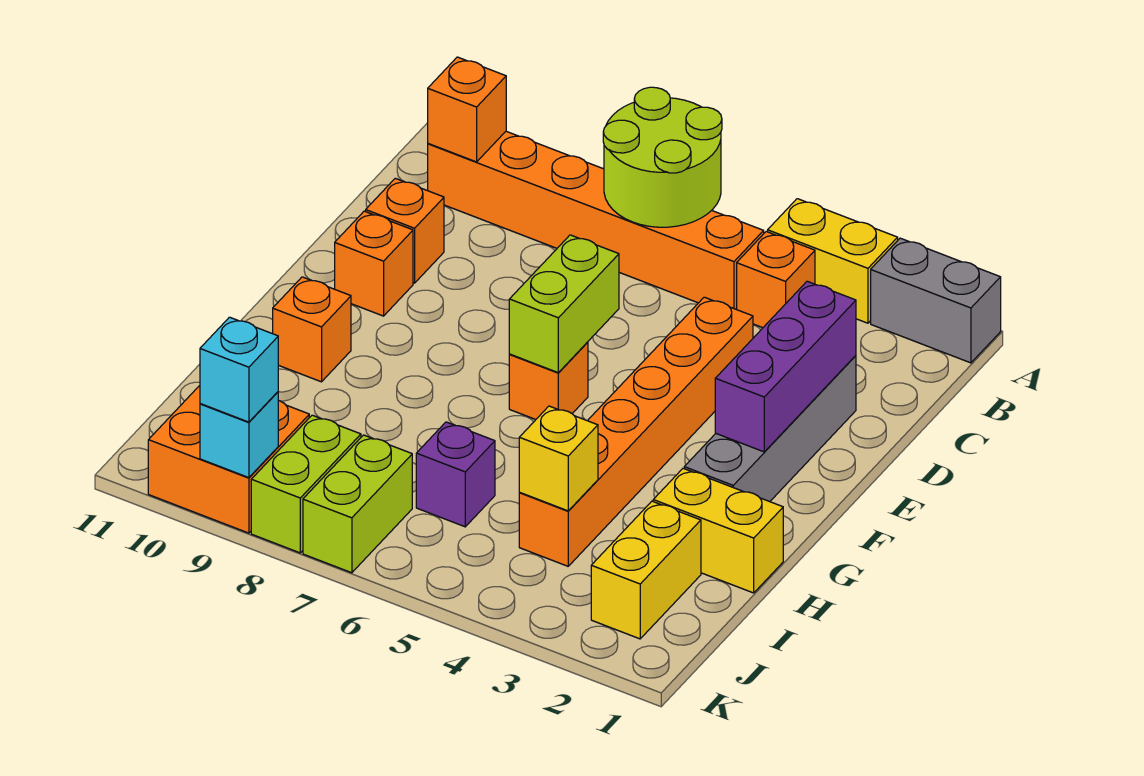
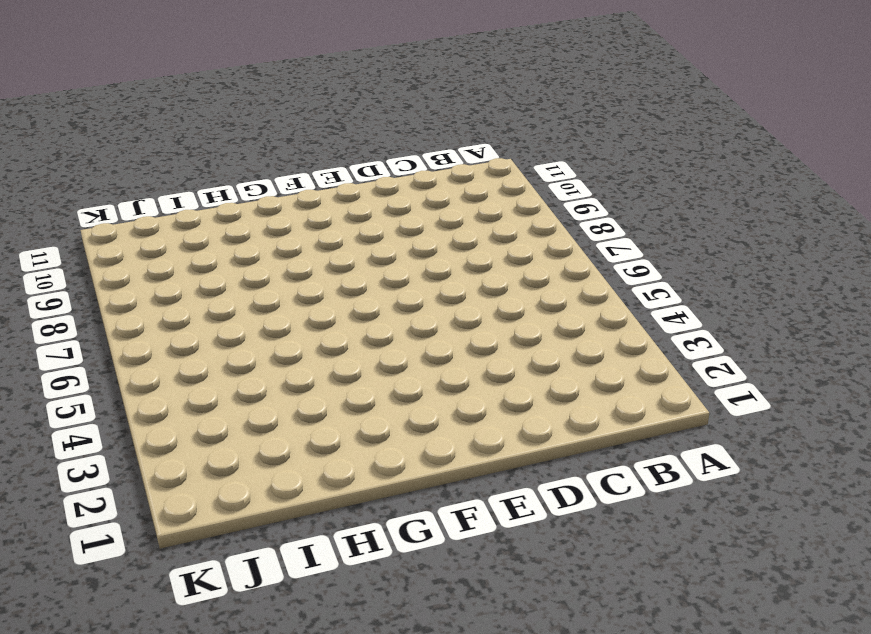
none -> grey 1x2 brick [871,238,1001,363]
none -> yellow 1x2 brick [768,199,898,323]
none -> orange 1x1 brick [737,232,815,328]

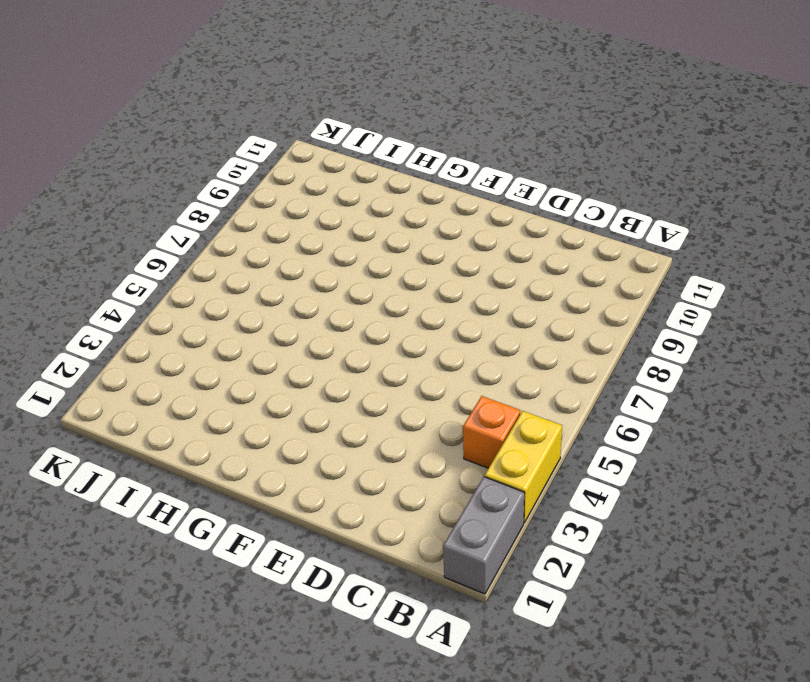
none -> orange 1x6 brick [428,131,764,309]
none -> grey 1x4 brick [684,356,856,502]
none -> orange 1x6 brick [519,297,753,566]

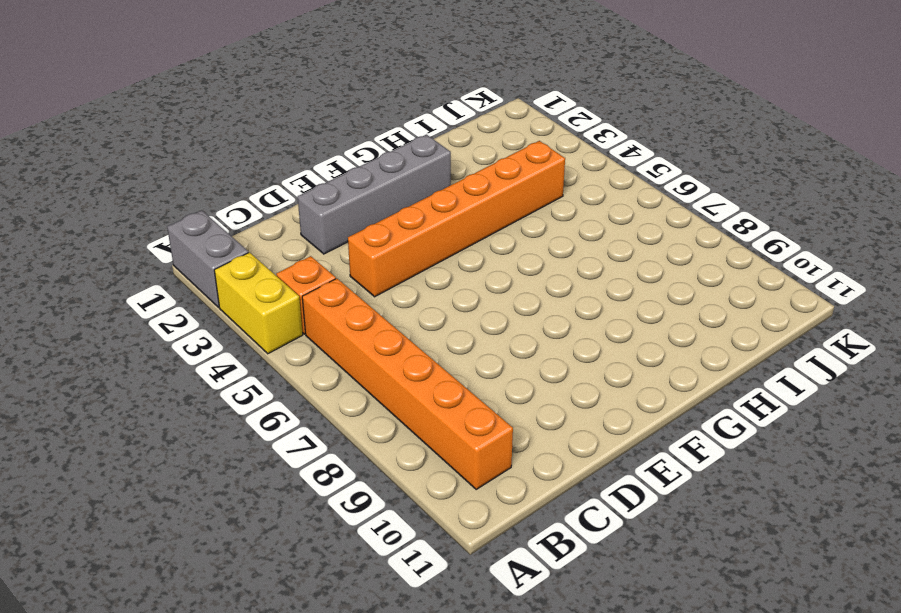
none -> orange 1x1 brick [366,178,444,283]
none -> orange 1x1 brick [335,211,413,316]
none -> orange 1x1 brick [509,342,588,419]

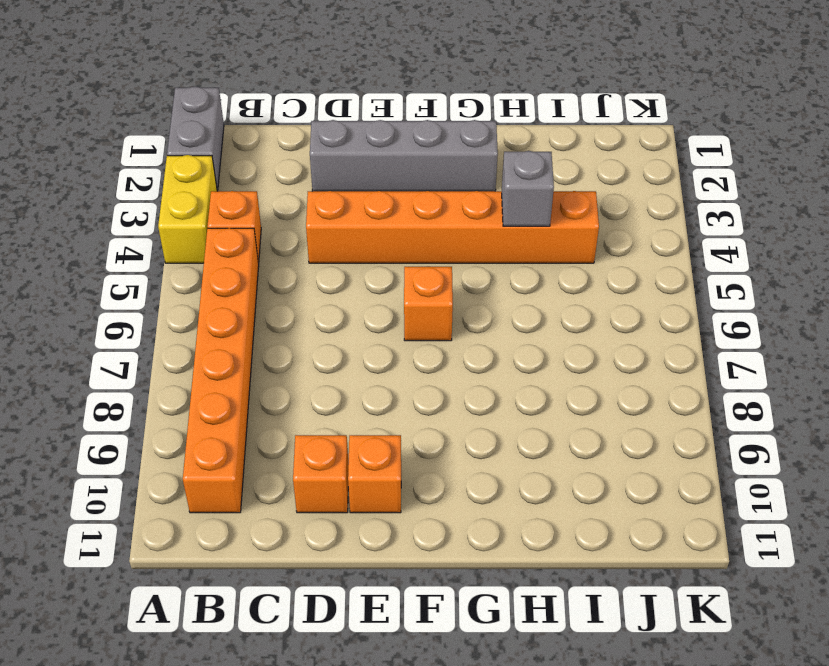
grey 1x1 brick [502,151,554,226] -> none
none -> orange 1x1 brick [273,277,351,382]
none -> yellow 1x2 brick [653,468,783,593]
none -> yellow 1x2 brick [591,501,701,639]

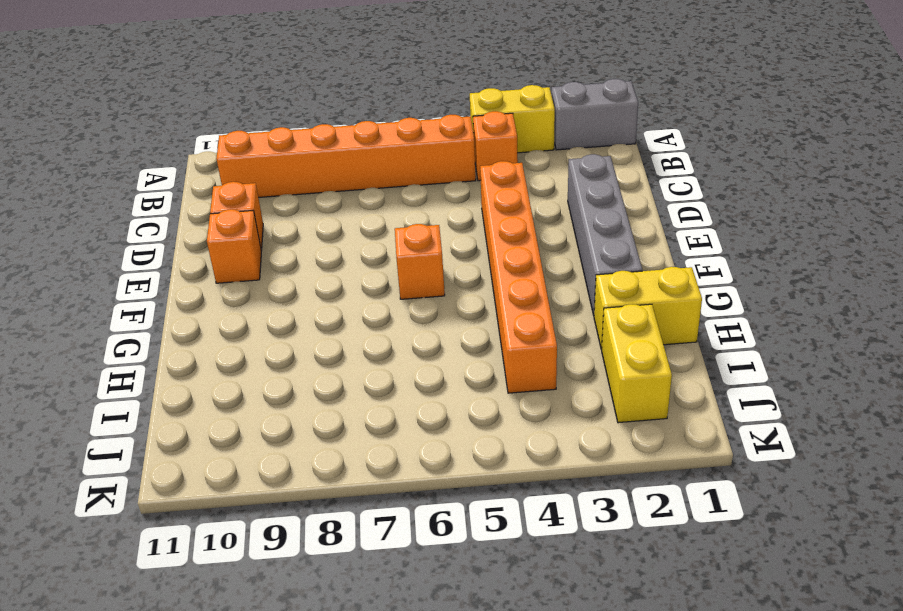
none -> orange 1x1 brick [273,277,351,382]
none -> purple 1x1 brick [416,422,495,527]
none -> lime 1x2 brick [303,435,412,573]

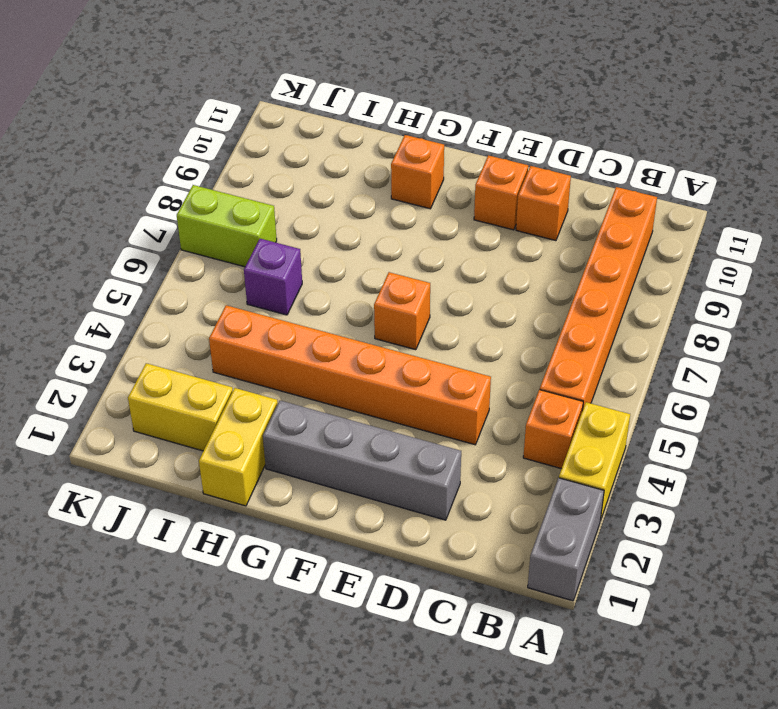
none -> lime 1x2 brick [251,415,361,553]
none -> orange 2x2 brick [148,386,309,533]
none -> lime 2x2 round brick [603,87,722,227]

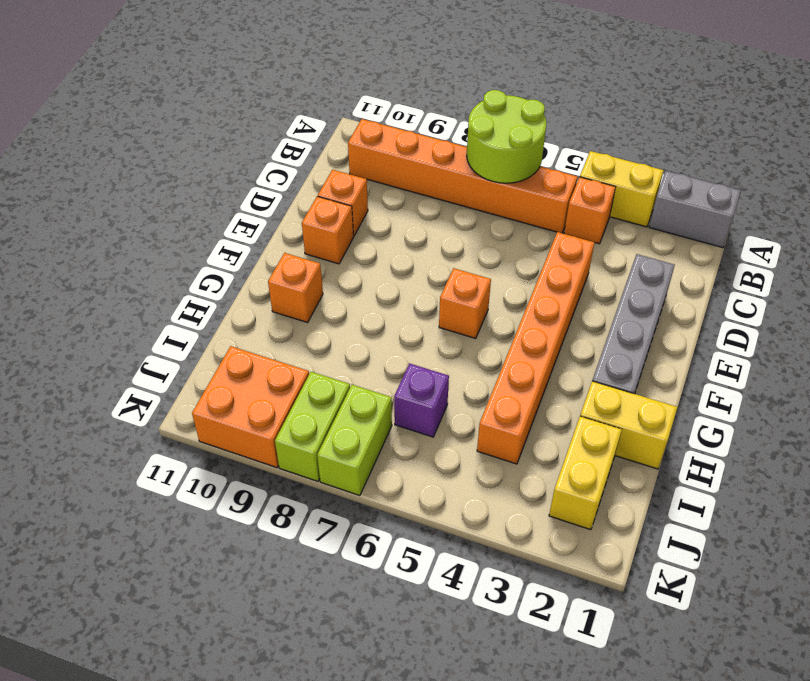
none -> orange 1x1 brick [428,57,506,162]
none -> purple 1x3 brick [715,281,856,452]
none -> lime 1x2 brick [509,235,619,372]

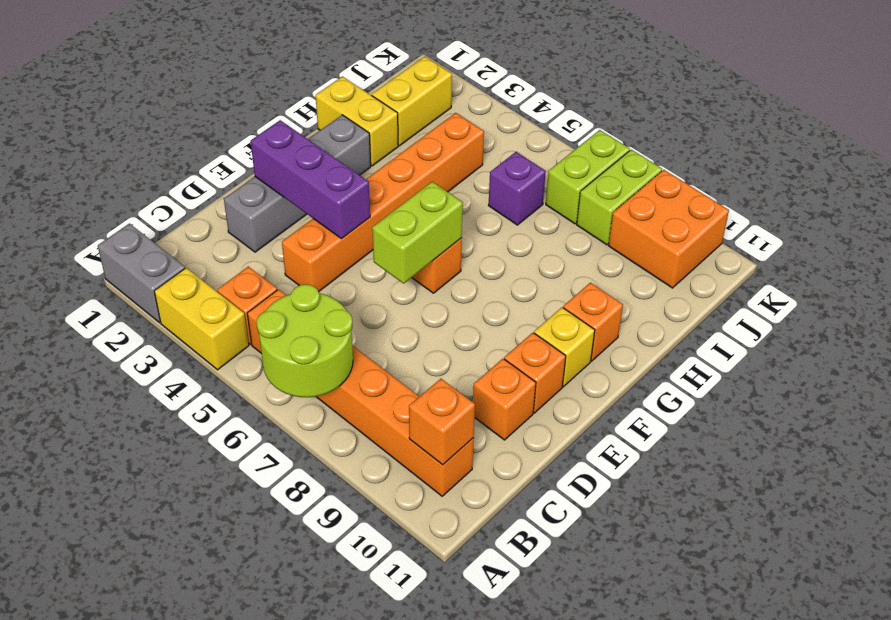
purple 1x3 brick [251,120,370,239] -> purple 1x3 brick turned to [715,281,856,452]
yellow 1x1 brick [534,307,595,387] -> yellow 1x1 brick moved to [519,406,598,511]
none -> cyan 1x1 brick [200,392,278,478]
none -> cyan 1x1 brick [200,317,278,422]

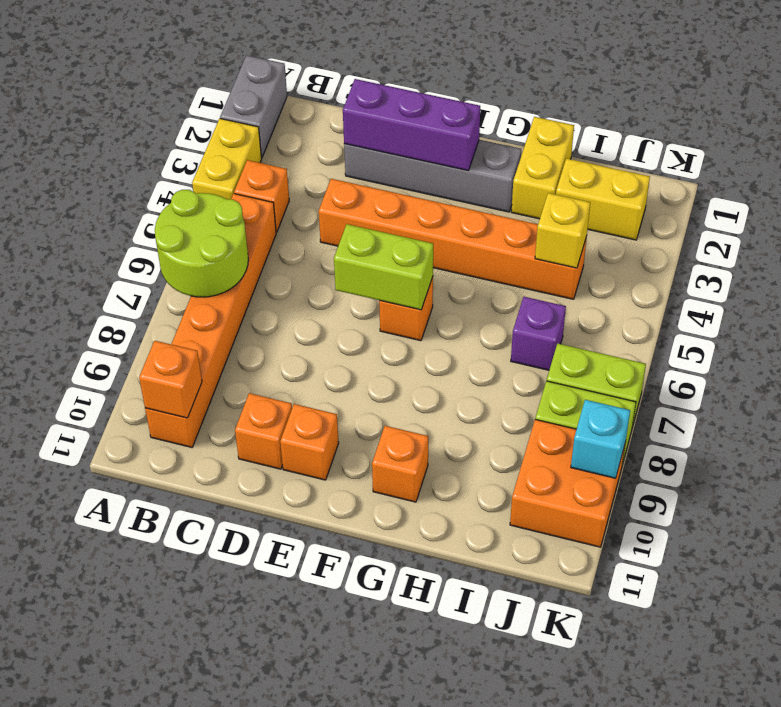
none -> cyan 1x1 brick [200,317,278,422]

